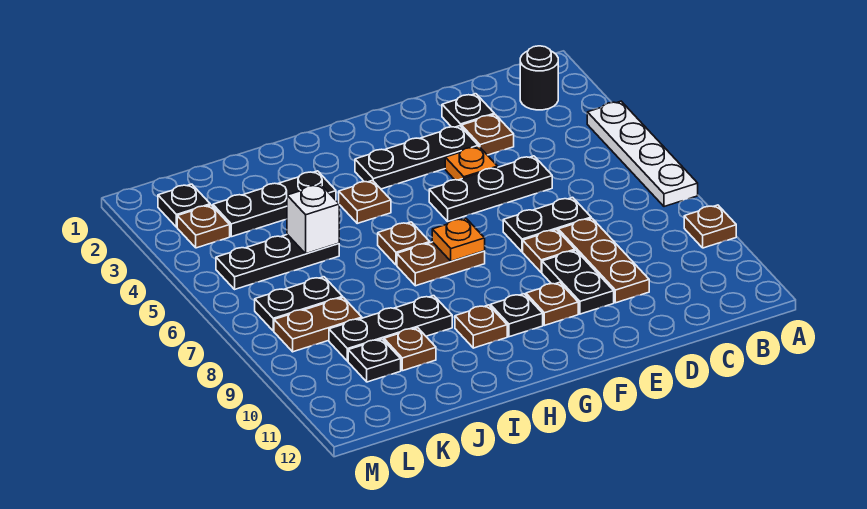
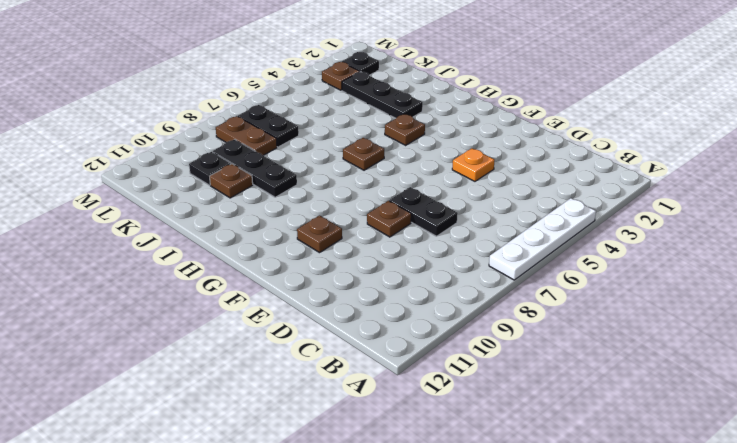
none -> brown 1x1 plate [684,205,736,248]
none -> black 1x1 round brick [520,46,558,110]
none -> black 1x1 plate [442,94,494,127]

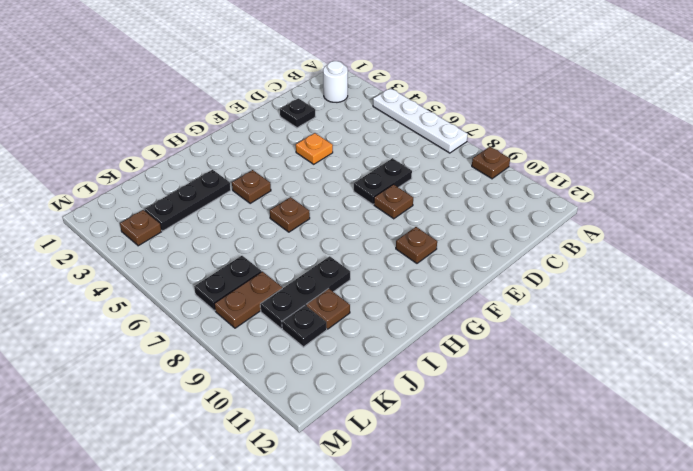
white 1x1 round brick [323,61,348,102] -> black 1x1 round brick [520,46,558,110]
none -> brown 1x1 plate [462,114,514,155]
none -> black 1x3 plate [429,156,552,221]
none -> brown 1x3 plate [558,218,649,303]

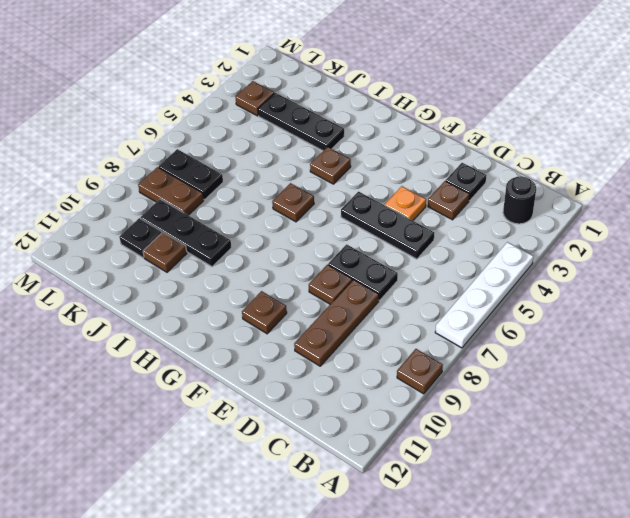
none -> black 1x3 plate [355,126,478,189]
none -> black 1x2 plate [542,250,614,314]
none -> brown 1x2 plate [397,242,485,286]

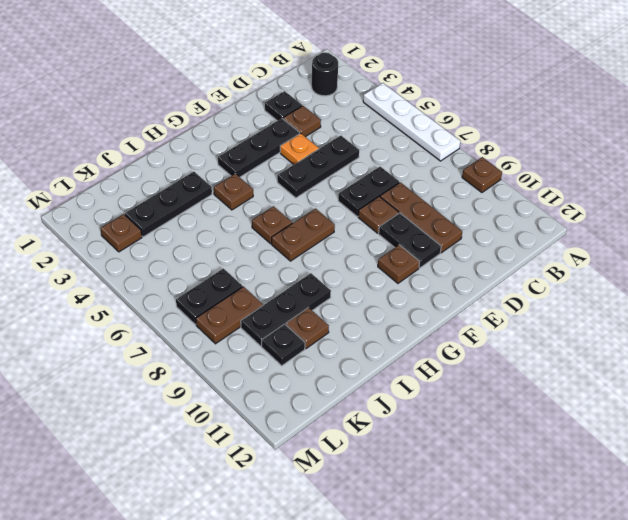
none -> black 1x1 plate [490,294,543,337]
none -> brown 1x1 plate [455,305,507,348]
none -> black 1x3 plate [216,235,339,289]

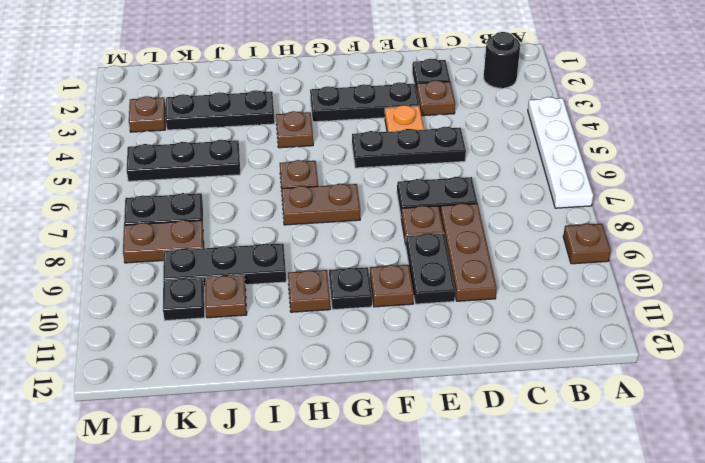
none -> black 1x1 plate [158,184,210,227]
none -> orange 1x1 plate [432,218,485,261]
none -> white 1x1 brick [287,184,339,254]

